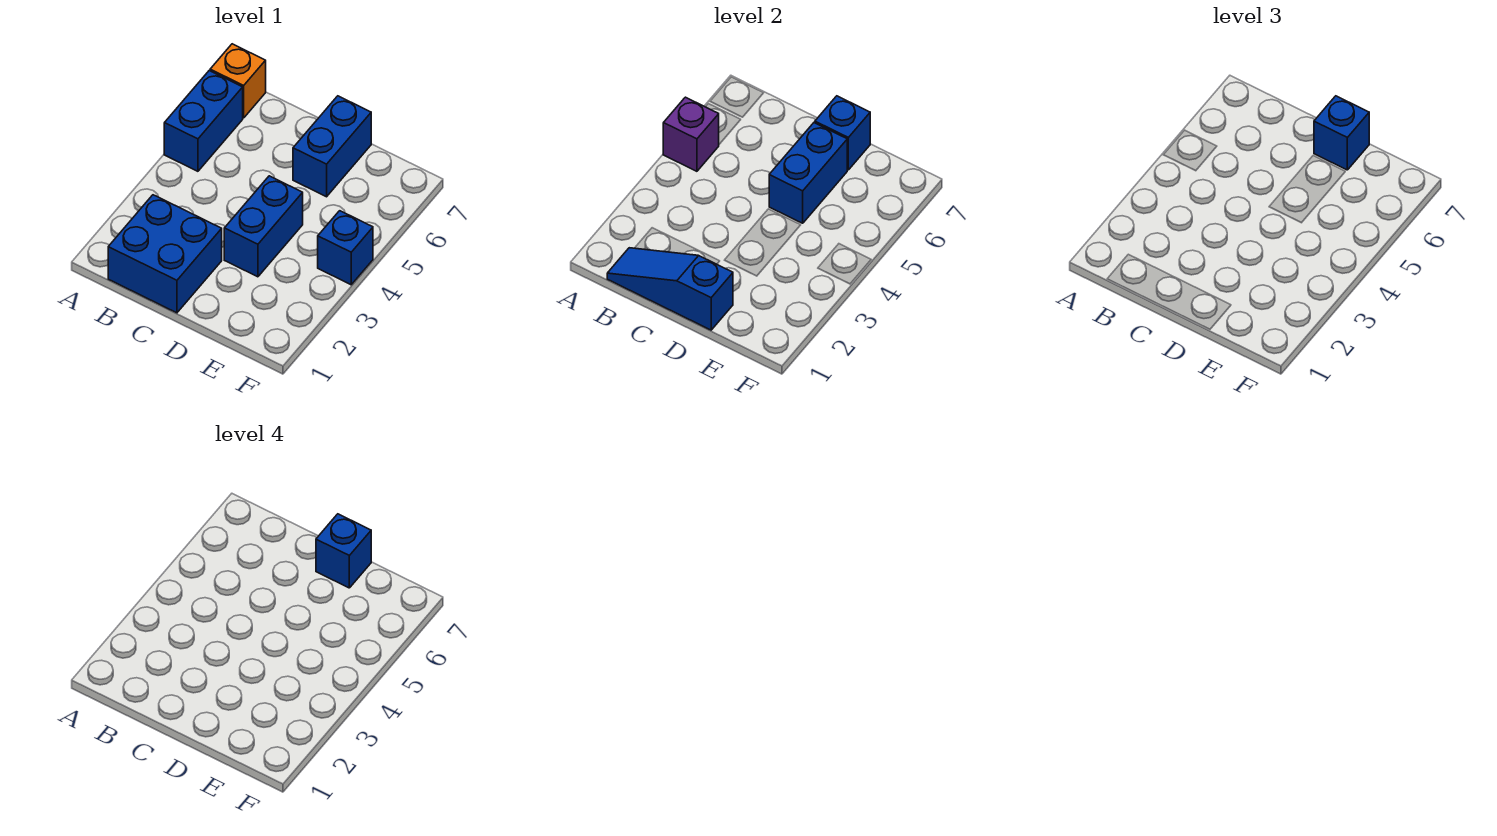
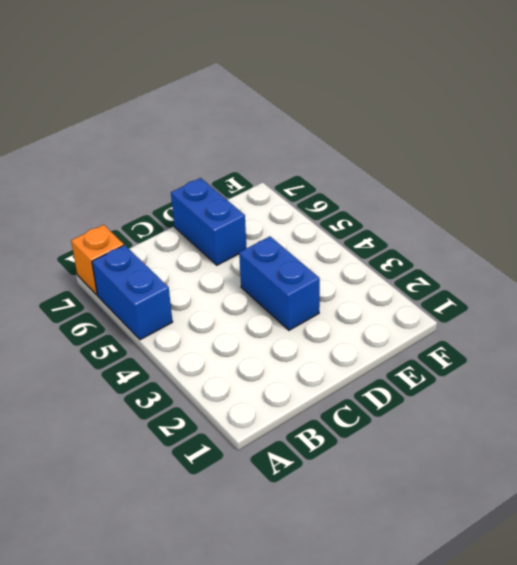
none -> blue 2x2 brick [108,195,222,313]
none -> blue 1x1 brick [318,211,373,285]
none -> purple 1x1 brick [663,97,719,171]

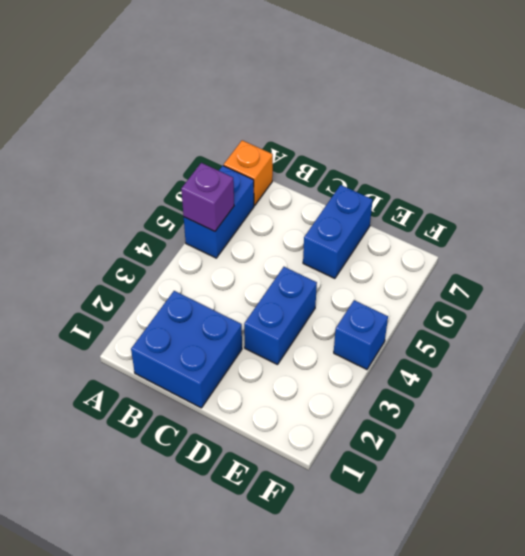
none -> blue 1x3 slope [607,248,733,330]
none -> blue 1x2 brick [769,123,847,223]
none -> blue 1x1 brick [815,96,870,170]

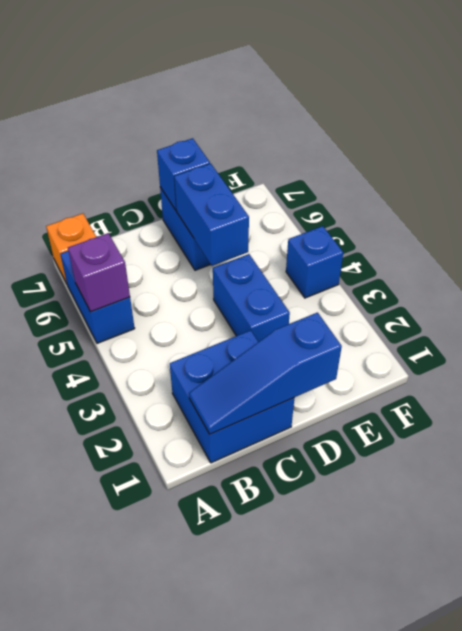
none -> blue 1x1 brick [1314,96,1369,170]
none -> blue 1x1 brick [316,514,371,588]

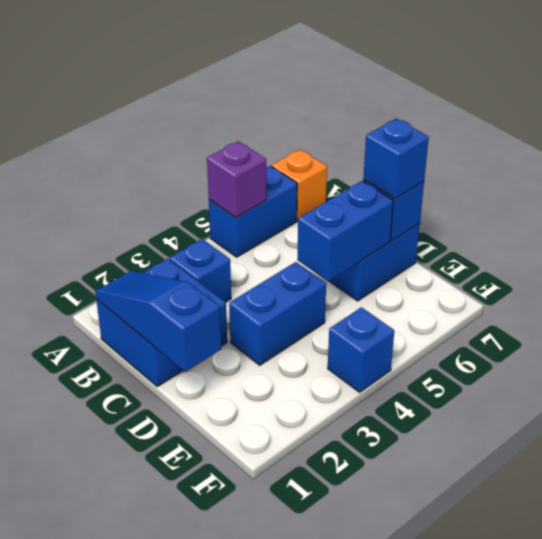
blue 1x1 brick [169,239,231,302] -> blue 1x1 brick moved to [316,514,371,588]

